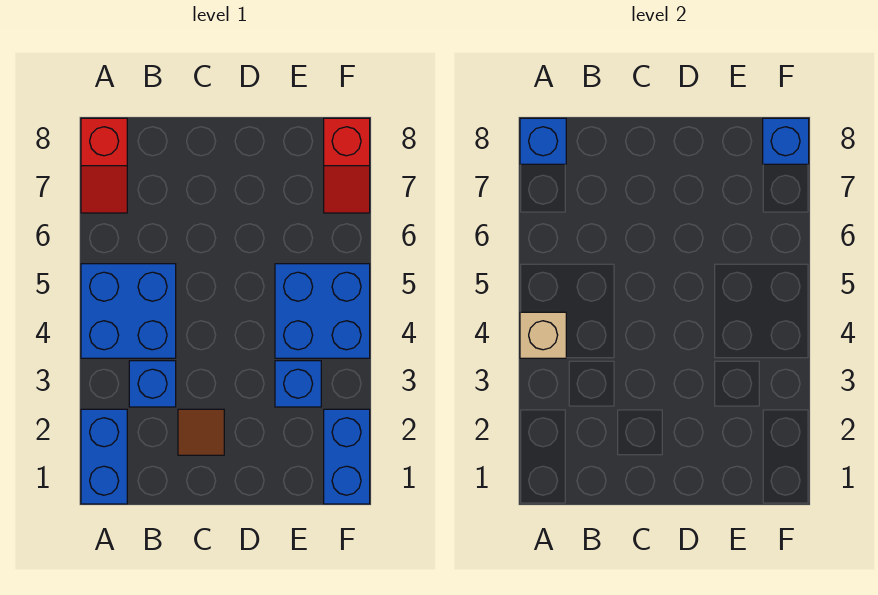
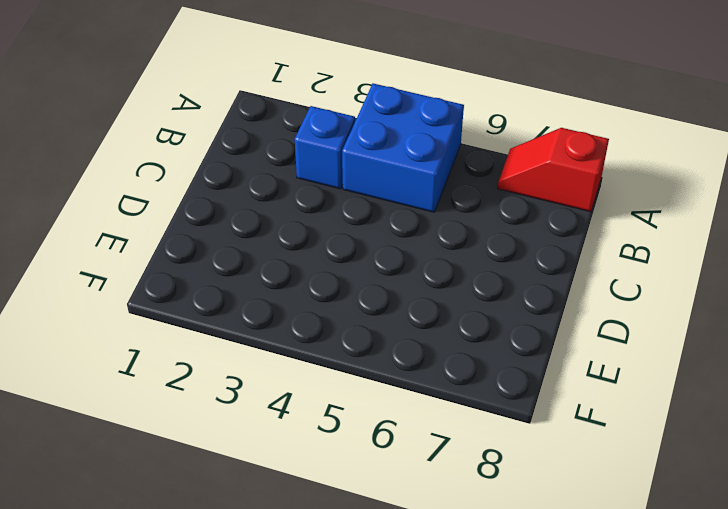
none -> blue 1x2 brick [81,409,127,504]
none -> brown 1x1 tile [178,409,224,455]
none -> blue 1x1 brick [275,361,321,407]

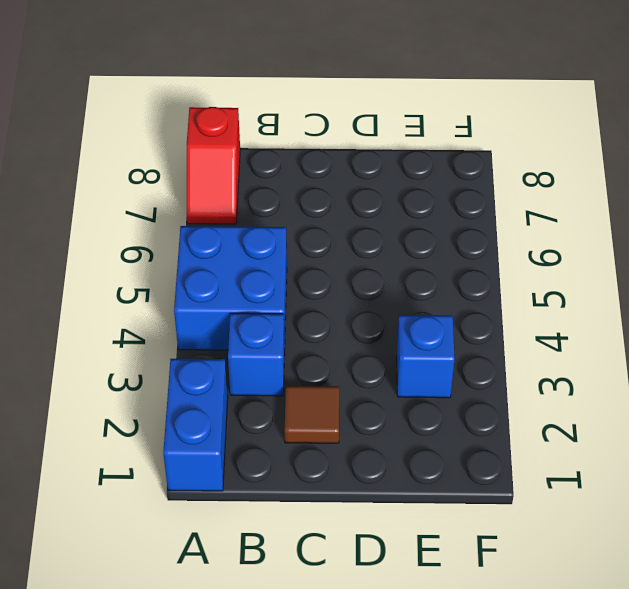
none -> blue 2x2 brick [275,264,370,358]
none -> blue 1x2 brick [324,409,370,504]
none -> red 1x2 slope [324,118,370,213]

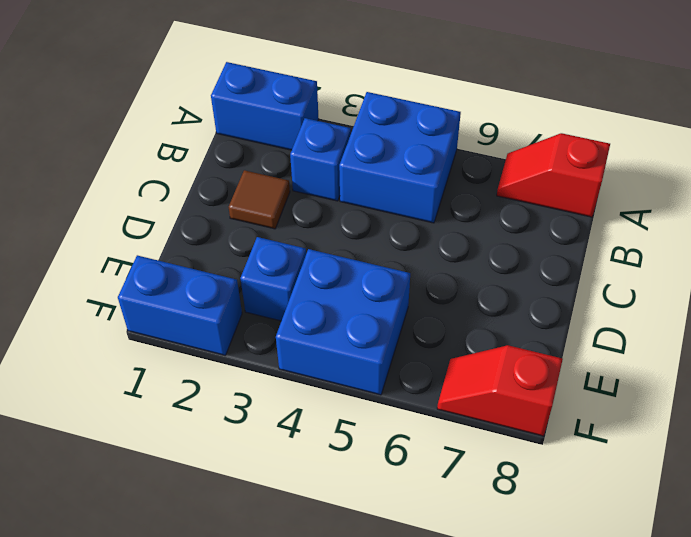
none -> tan 1x1 brick [520,312,566,358]
none -> blue 1x1 brick [520,118,566,164]
none -> blue 1x1 brick [763,118,809,164]

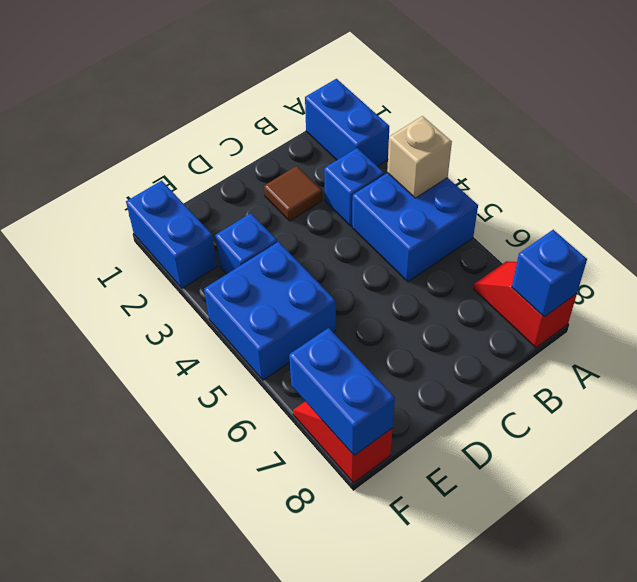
blue 1x2 brick [289,328,395,456] -> blue 1x1 brick [763,118,809,164]

